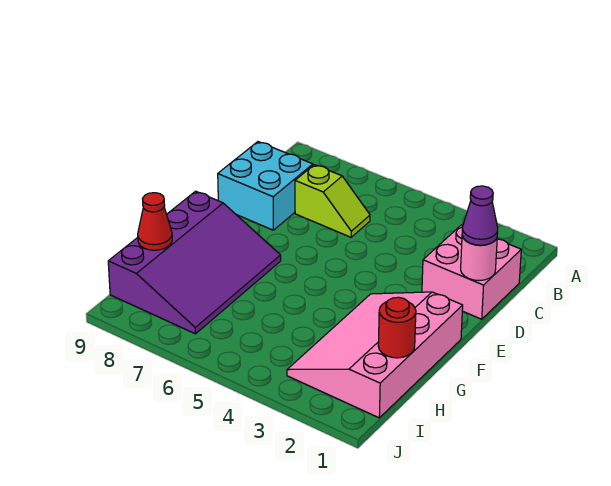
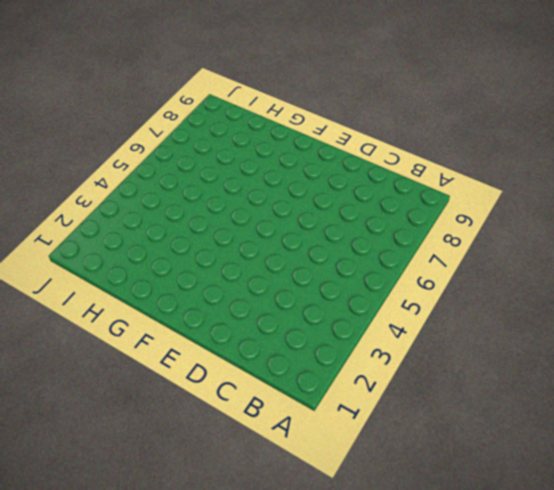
none -> pink 2x2 brick [422,225,521,319]
none -> lime 1x2 slope [295,165,370,237]

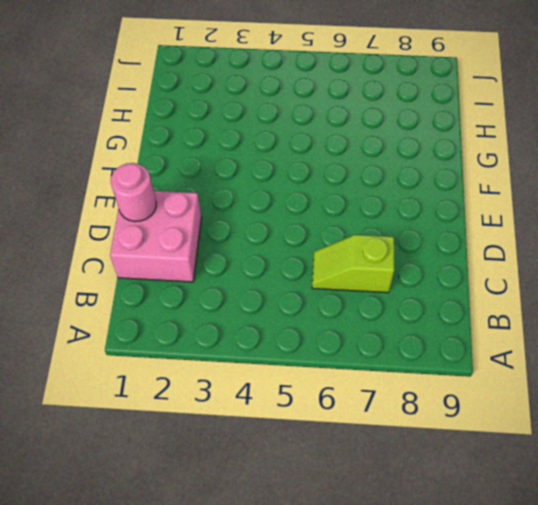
none -> cyan 2x2 brick [218,142,313,230]
none -> pink 3x4 slope [287,292,463,418]

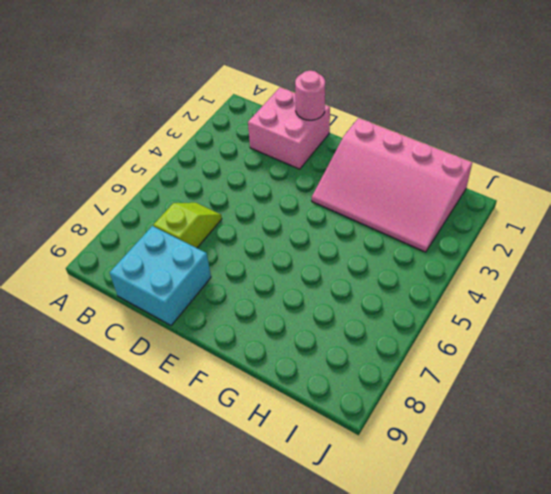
none -> purple 3x4 slope [108,191,281,334]
none -> red 1x1 round brick [378,297,416,358]

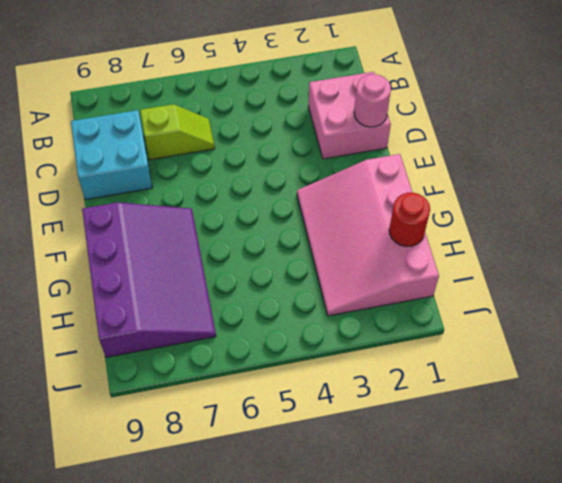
none -> red 1x1 cone [138,193,172,250]
none -> purple 1x1 cone [462,186,498,245]

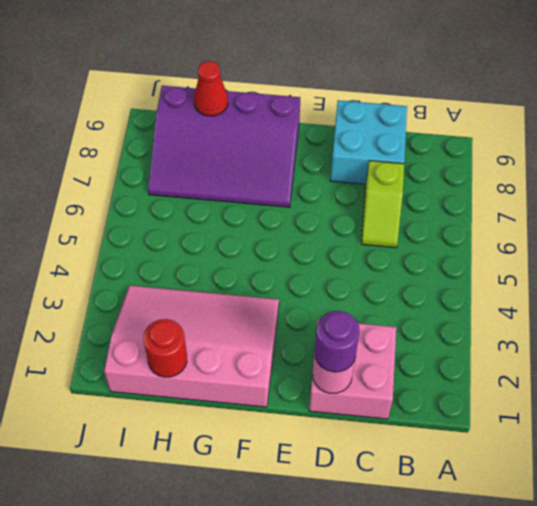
purple 1x1 round brick [315,311,360,372] -> purple 1x1 cone [462,186,498,245]

